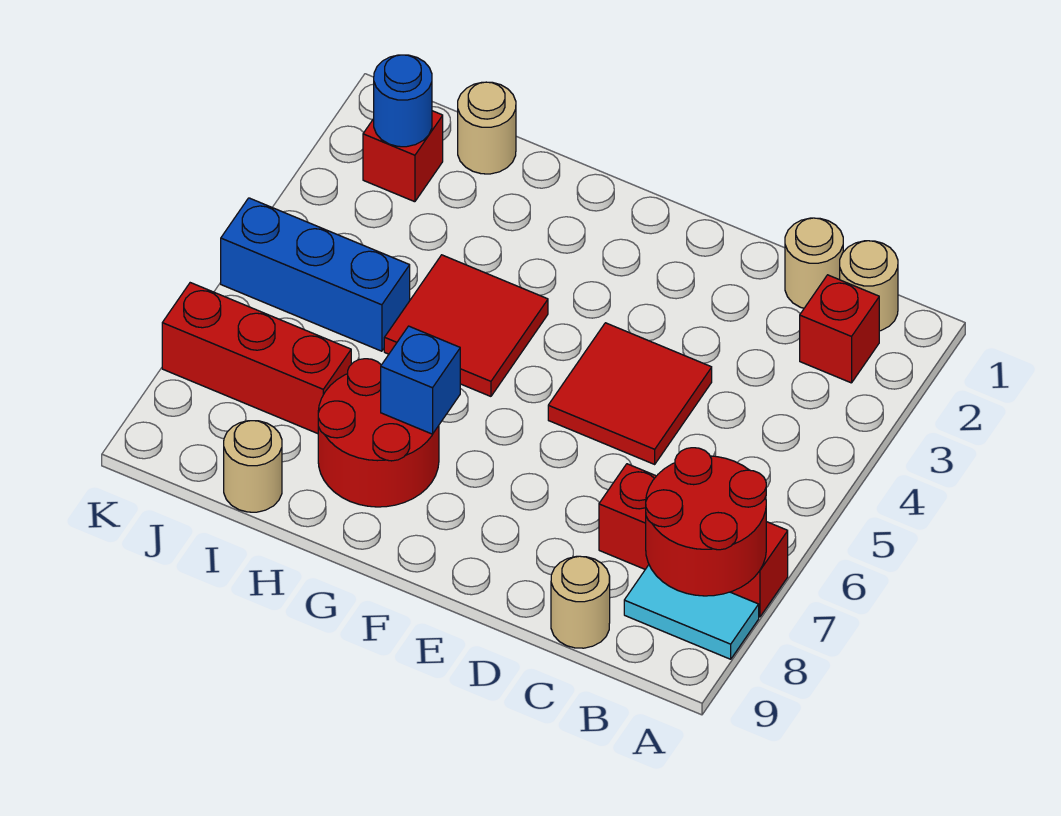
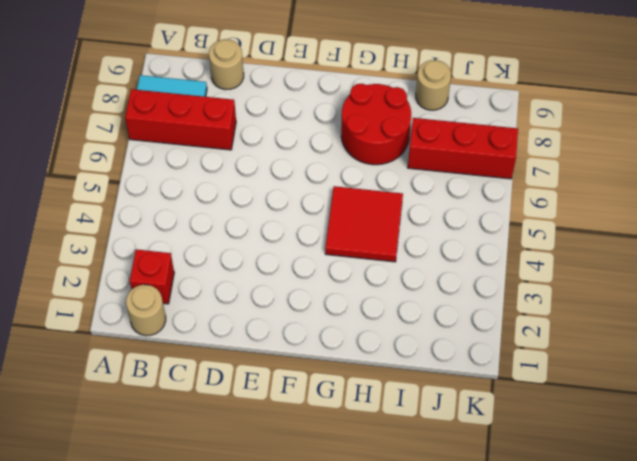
none -> tan 1x1 round brick [785,218,843,308]
none -> red 2x2 tile [548,323,712,464]
none -> tan 1x1 round brick [458,82,516,174]

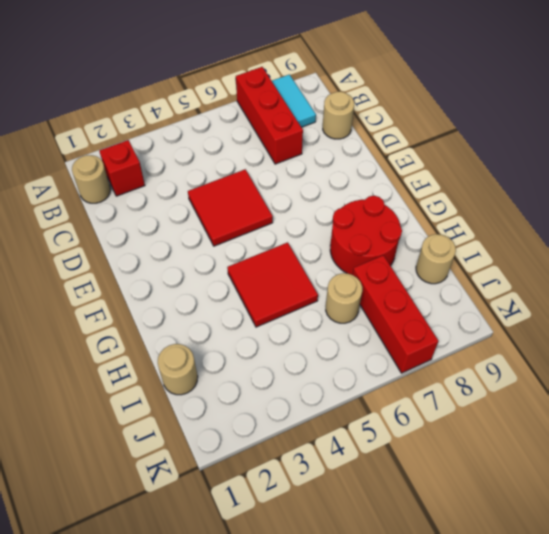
tan 1x1 round brick [326,273,362,323] -> tan 1x1 round brick moved to [785,218,843,308]
none -> blue 1x3 brick [221,198,410,351]
none -> red 1x1 brick [363,111,443,202]
none -> red 2x2 round brick [646,448,766,596]

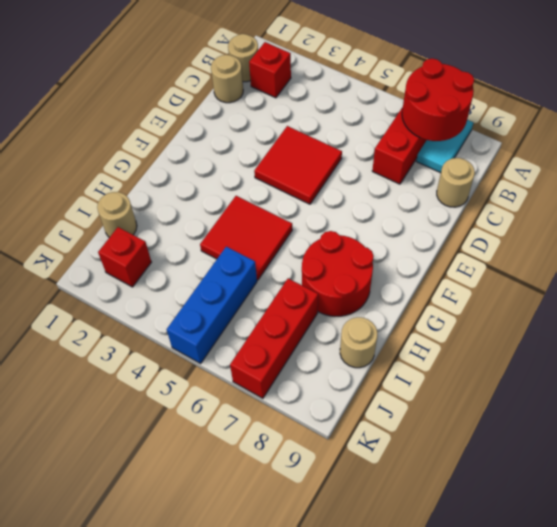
none -> blue 1x1 brick [381,326,460,434]
none -> blue 1x1 round brick [374,55,432,147]

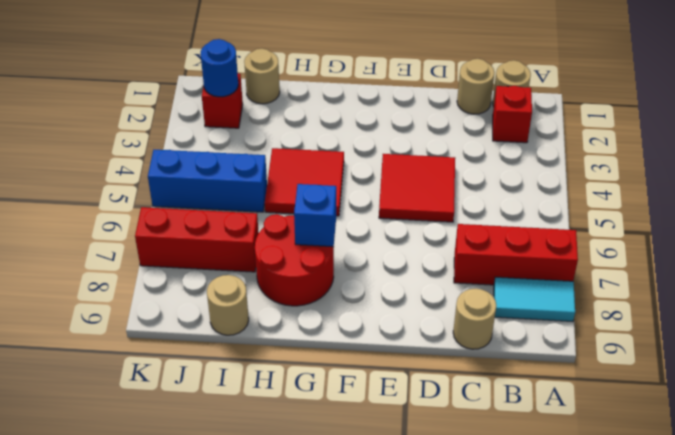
none -> red 2x2 round brick [646,448,766,596]

